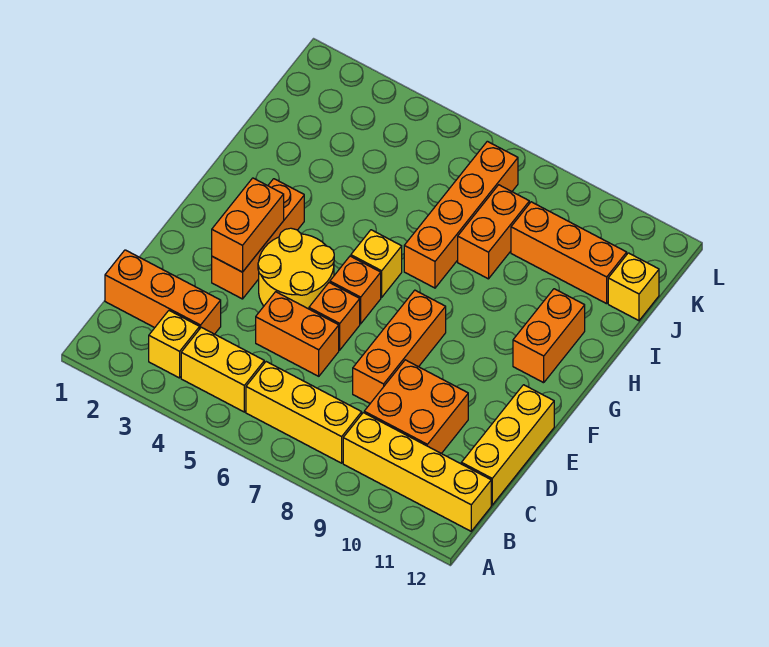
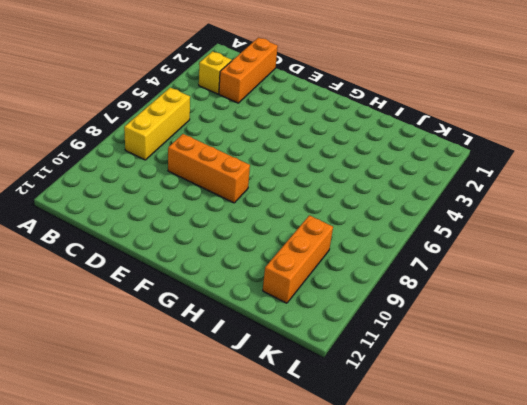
none -> yellow 1x2 brick [181,327,264,412]
none -> yellow 1x4 brick [343,413,491,531]
none -> orange 2x2 brick [364,360,468,454]

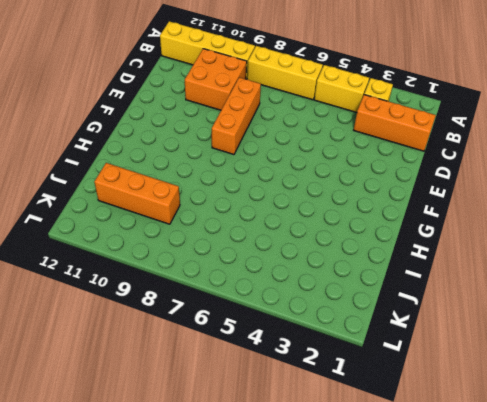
none -> yellow 1x3 brick [461,385,554,505]
none -> orange 1x2 brick [256,292,339,376]
none -> orange 1x3 brick [212,179,304,299]

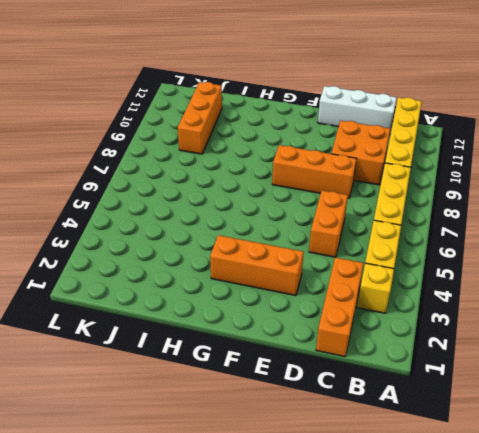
white 1x3 brick [318,86,397,135] -> yellow 1x3 brick [461,385,554,505]
none -> yellow 2x2 round brick [258,228,334,309]
none -> orange 1x1 brick [309,283,360,350]
none -> orange 1x1 brick [330,256,381,324]

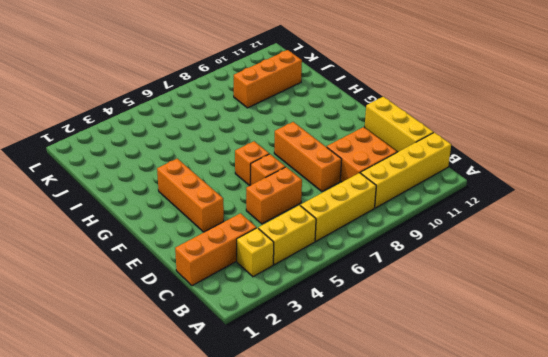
none -> yellow 2x2 round brick [258,228,334,309]
none -> yellow 1x1 brick [351,230,402,297]
none -> orange 1x2 brick [513,289,585,383]

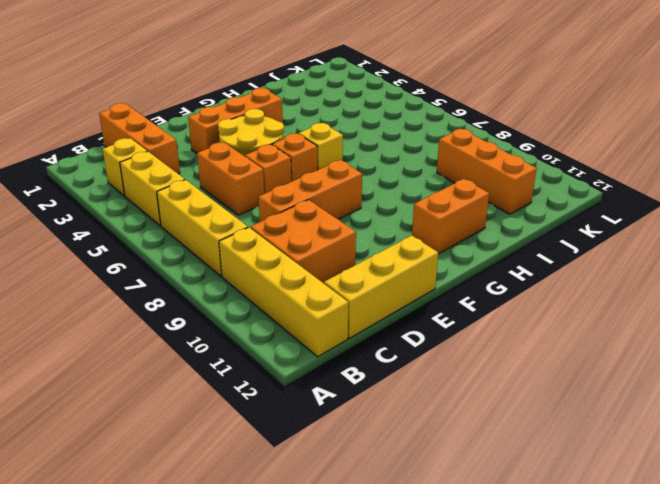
none -> orange 1x4 brick [404,141,518,288]
none -> orange 1x2 brick [458,185,529,279]
none -> yellow 1x1 brick [608,253,659,321]

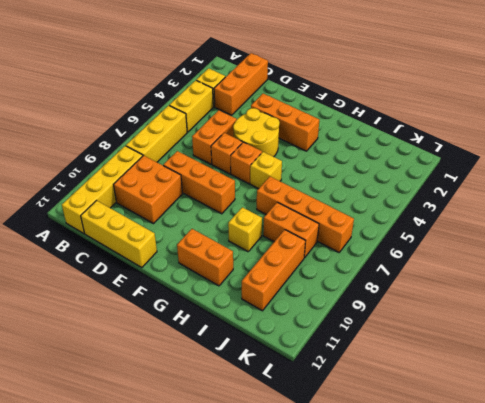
yellow 1x1 brick [228,207,262,251] -> yellow 1x1 brick moved to [608,253,659,321]
none -> orange 1x2 brick [212,178,284,272]

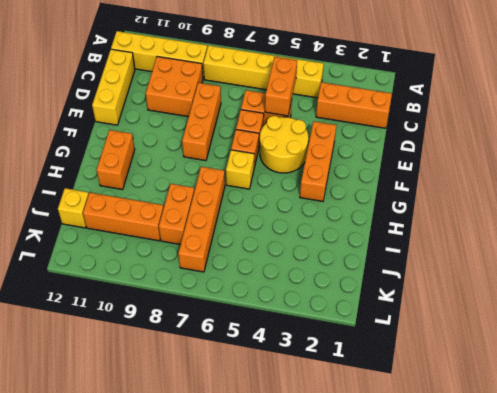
orange 1x2 brick [265,57,297,116] -> orange 1x2 brick moved to [212,178,284,272]
none -> yellow 1x1 brick [149,311,200,378]

